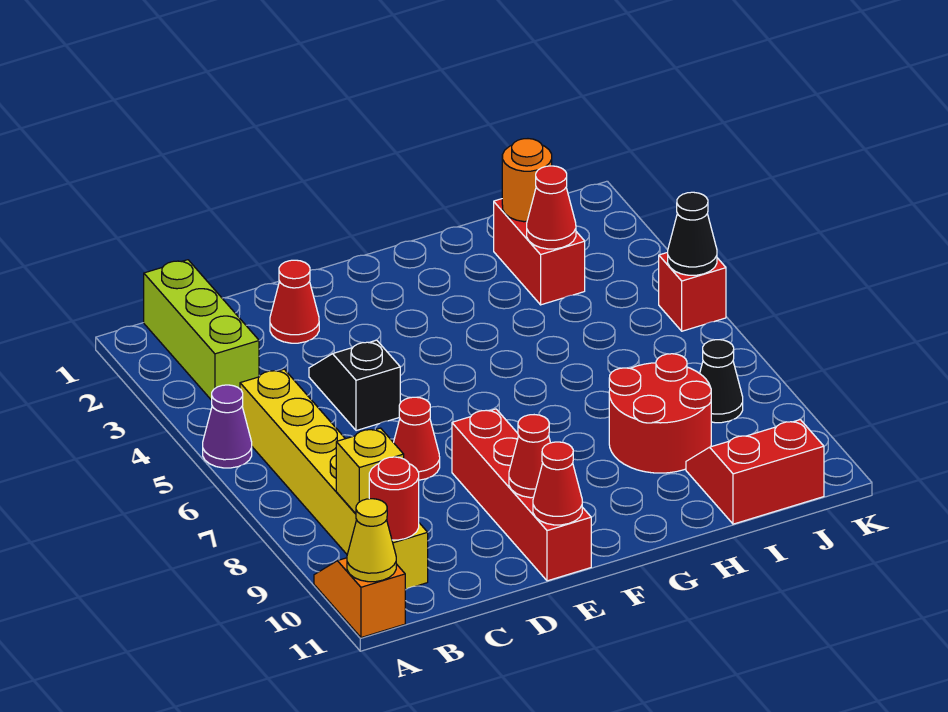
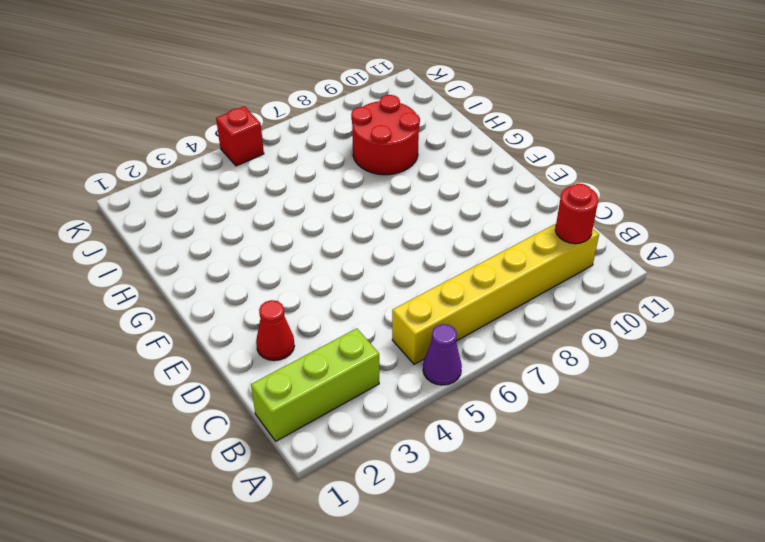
none -> orange 1x2 slope [314,558,405,638]
none -> black 1x2 slope [309,340,400,431]
none -> red 1x1 cone [394,397,440,480]

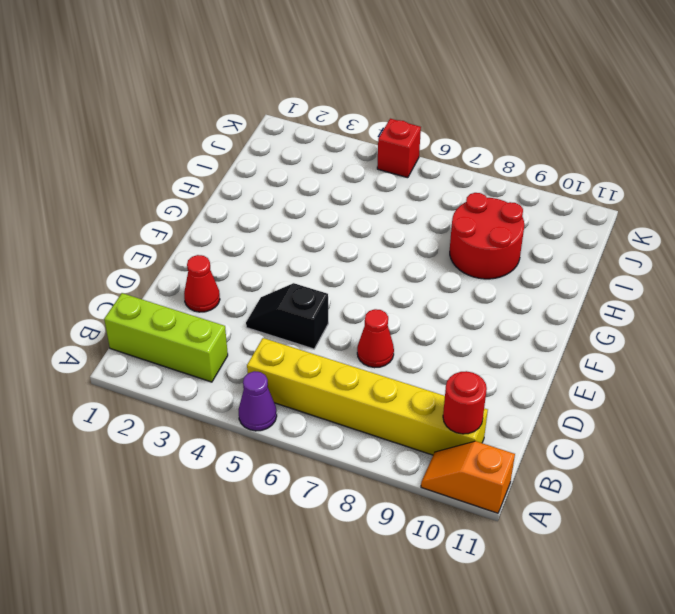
none -> red 1x4 brick [452,409,591,581]
none -> red 1x2 brick [494,199,585,305]
none -> red 2x2 slope [686,420,824,524]

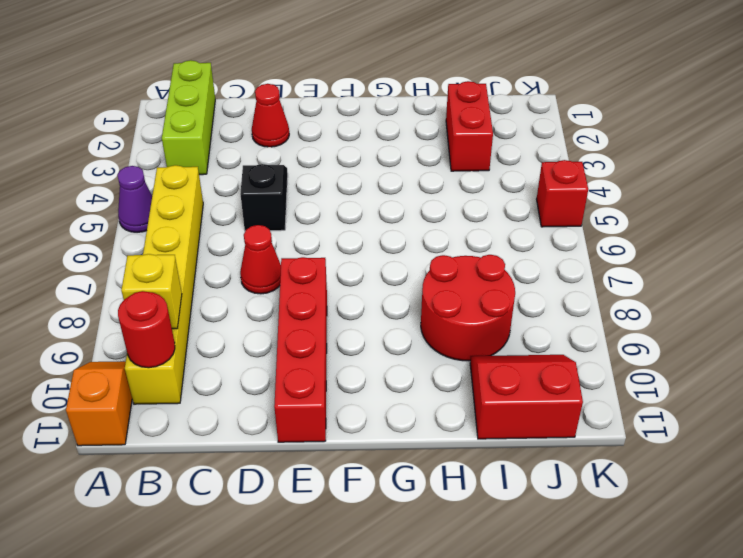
none -> black 1x1 cone [700,340,743,423]
none -> yellow 1x1 cone [347,499,396,582]
none -> red 1x1 cone [509,415,550,498]

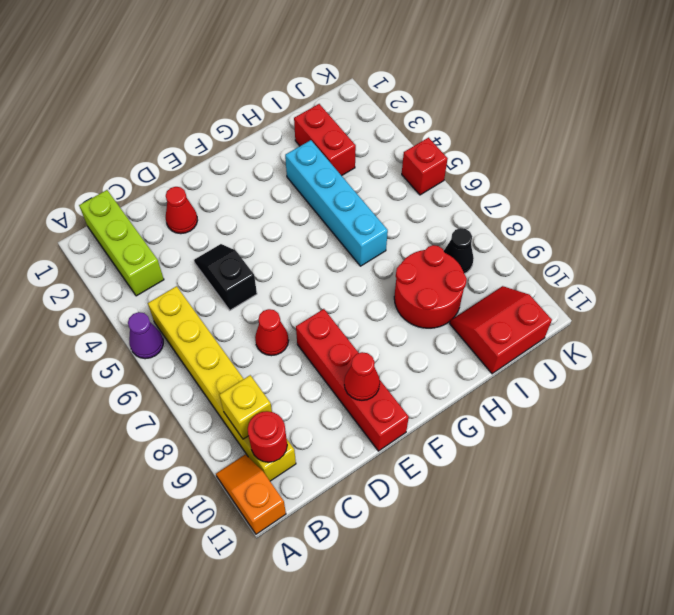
cyan 1x4 brick [285,140,388,266] -> none
none -> yellow 1x1 cone [347,499,396,582]
none -> red 1x1 cone [533,442,582,525]
none -> orange 1x1 round brick [502,139,552,222]

